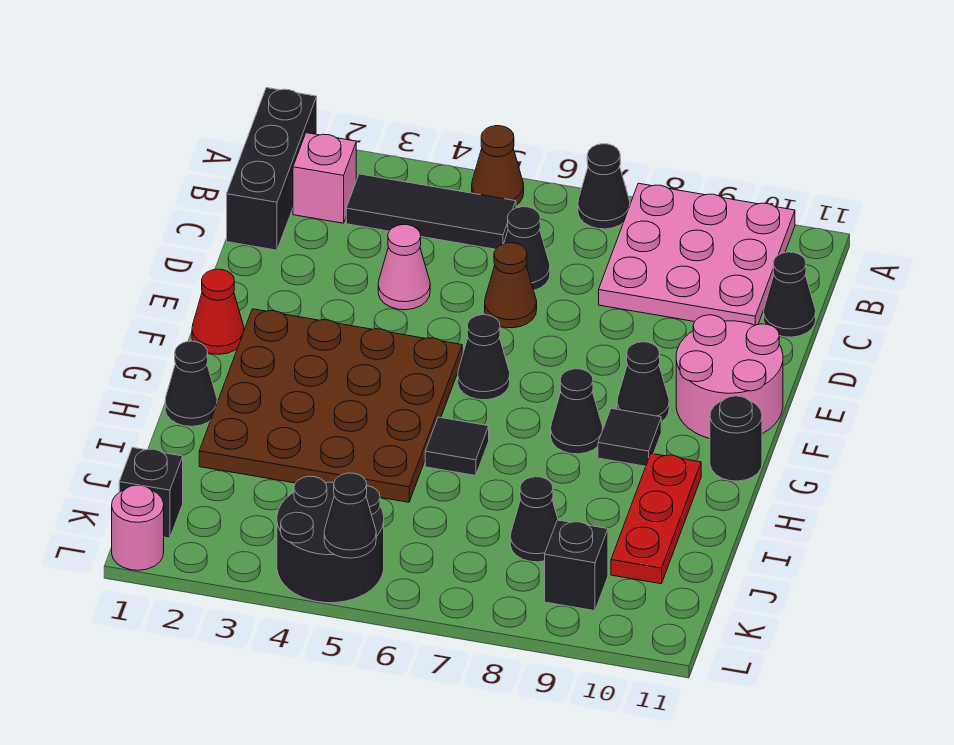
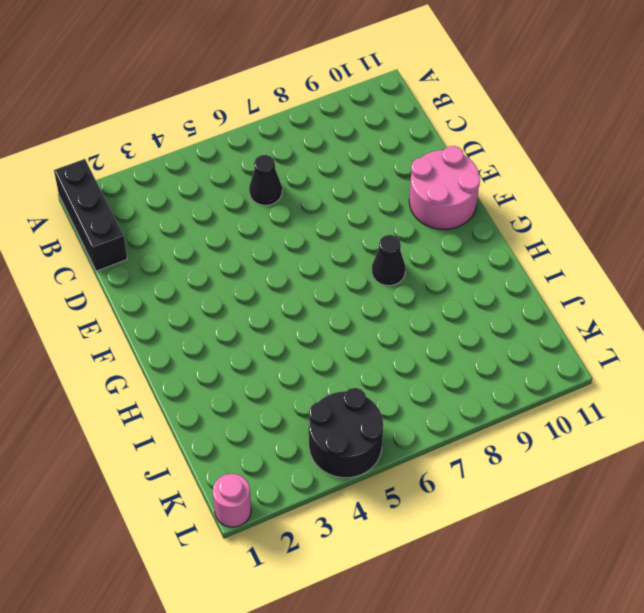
none -> brown 1x1 cone [472,126,524,205]
none -> black 1x1 cone [578,144,630,229]
none -> pink 3x3 plate [599,183,795,325]

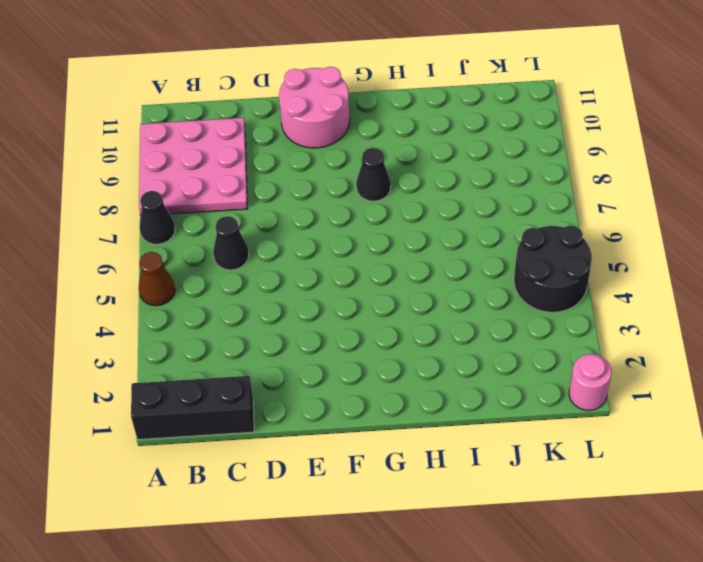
none -> pink 1x1 brick [293,133,356,223]
none -> black 1x3 tile [346,174,516,249]
none -> black 1x1 cone [764,252,816,337]

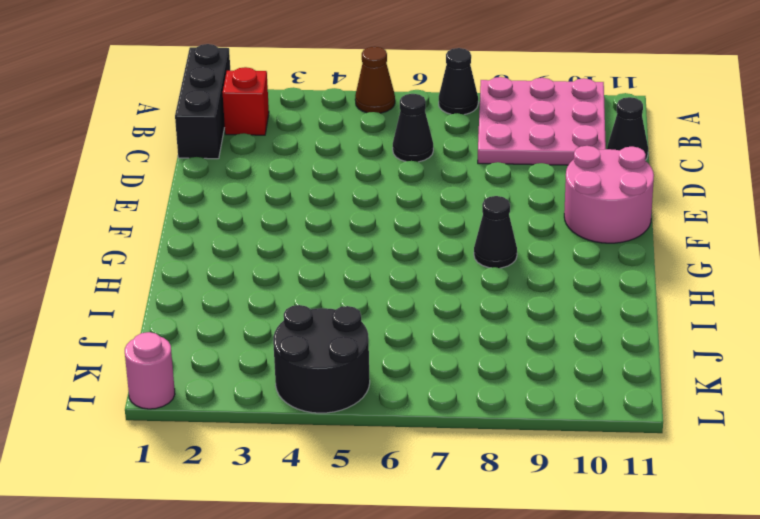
red 1x1 brick [223,67,269,135] -> pink 1x1 brick [293,133,356,223]
none -> black 1x3 tile [346,174,516,249]
none -> pink 1x1 cone [378,225,430,310]
none -> brown 1x1 cone [485,243,537,328]

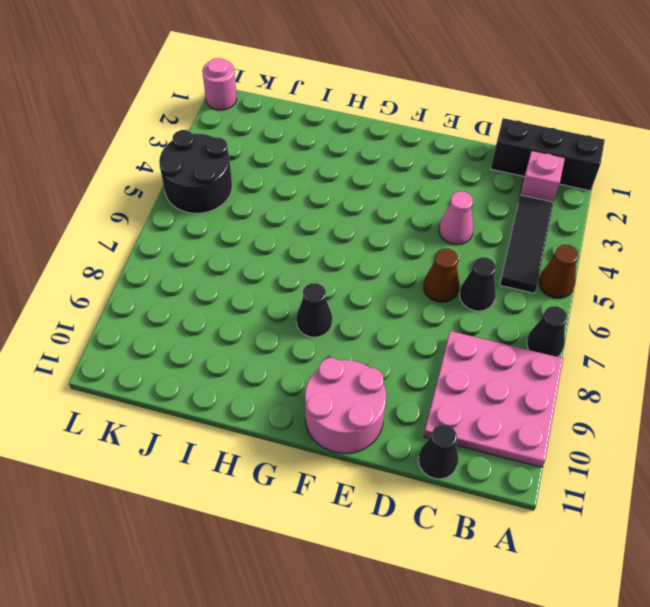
none -> red 1x1 cone [192,269,244,354]
none -> brown 4x4 plate [199,309,462,502]
none -> black 1x1 cone [458,315,510,400]

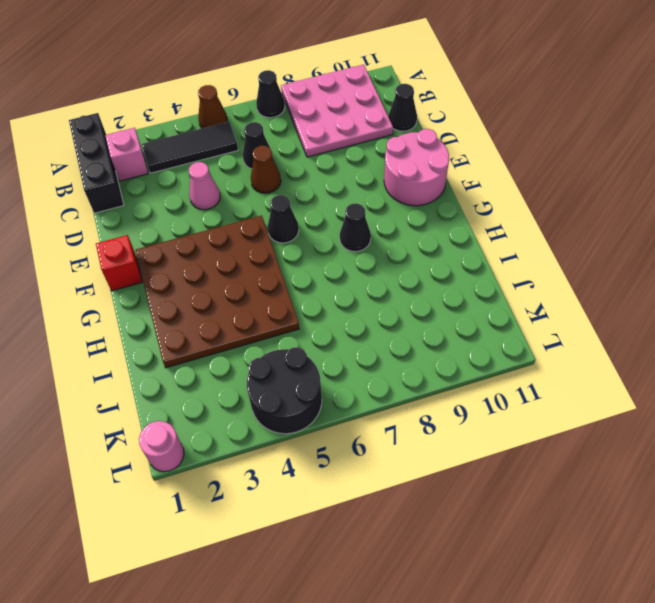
red 1x1 brick [96,235,142,291] -> red 1x1 cone [192,269,244,354]
none -> black 1x1 cone [617,342,669,422]
none -> black 1x1 tile [598,408,661,466]
none -> black 1x1 round brick [710,396,762,481]

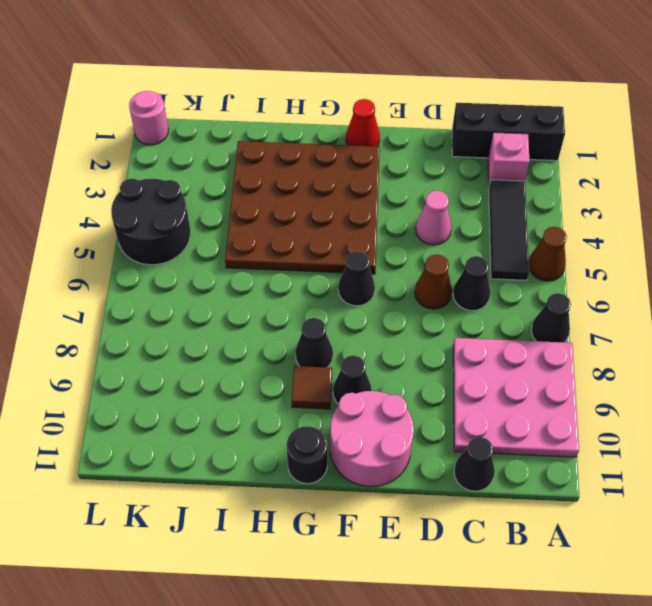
brown 1x1 tile [291,366,332,409] -> black 1x1 tile [598,408,661,466]
none -> black 1x1 cone [165,341,217,426]
none -> black 1x1 tile [425,417,489,476]
none -> red 1x3 plate [611,454,701,584]

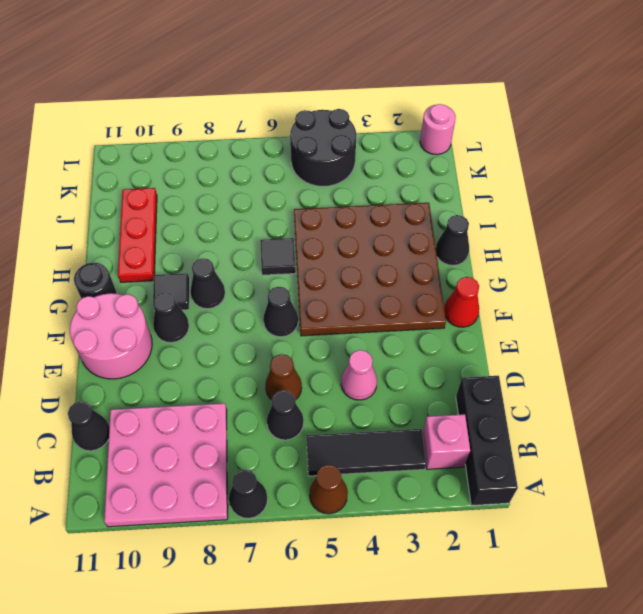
none -> black 1x1 cone [510,477,558,562]
none -> black 1x1 brick [119,447,183,538]
none -> black 1x1 brick [545,520,608,611]

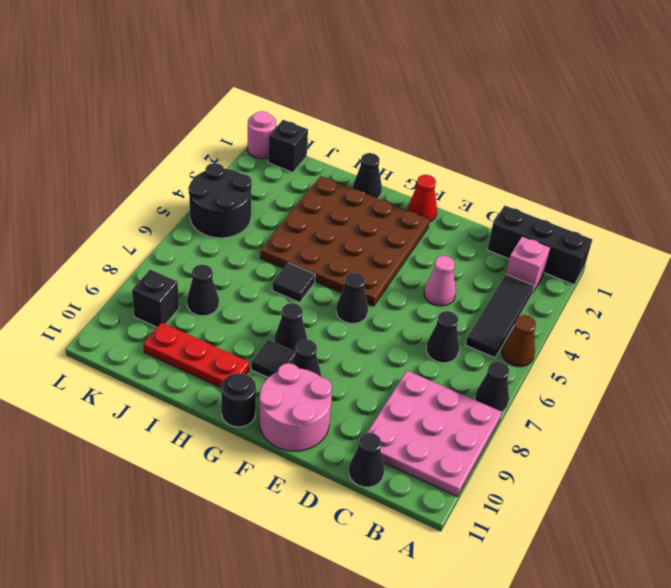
none -> brown 1x1 cone [485,243,537,328]
none -> black 1x1 cone [324,473,376,558]

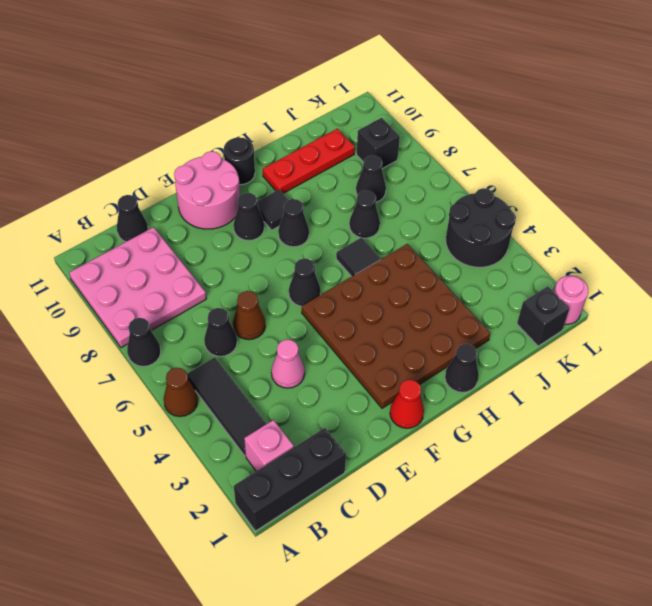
black 1x1 cone [349,190,380,238] -> black 1x1 cone moved to [324,473,376,558]

